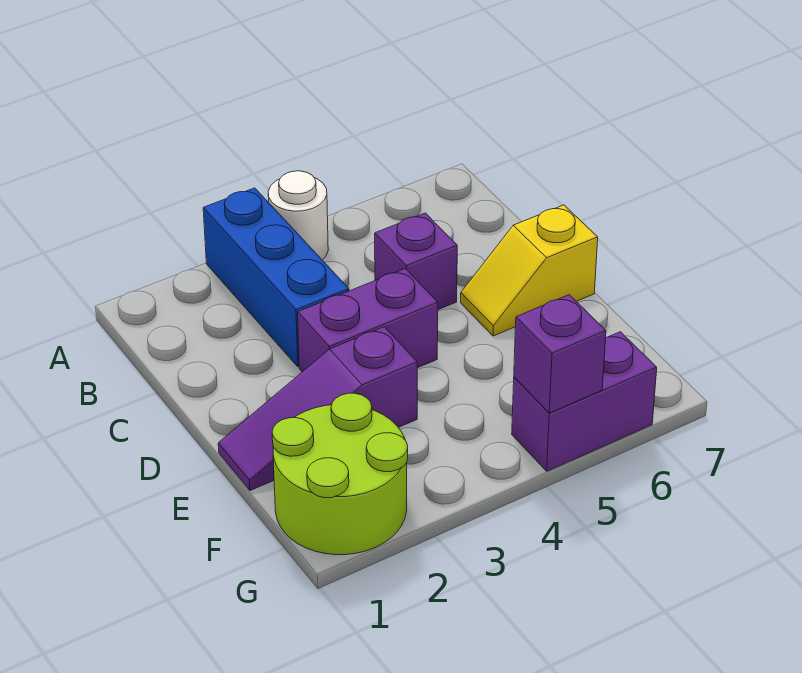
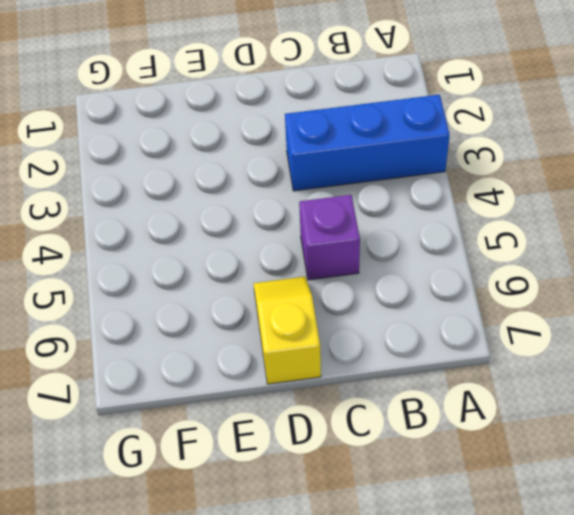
none -> white 1x1 round brick [268,171,328,260]
none -> purple 1x2 brick [298,269,438,372]

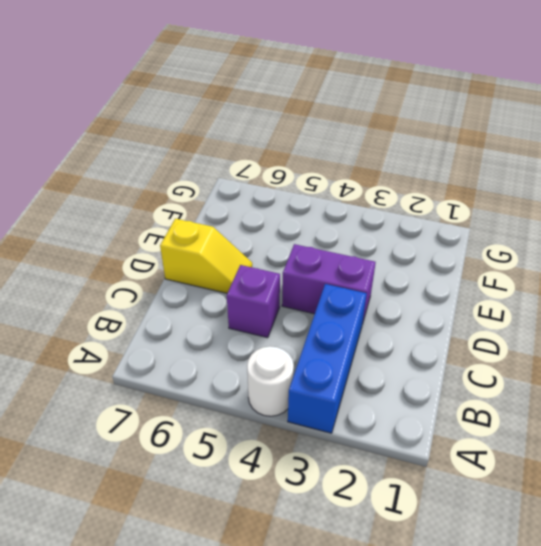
none -> purple 1x3 slope [218,327,417,490]
none -> lime 2x2 round brick [272,393,408,555]

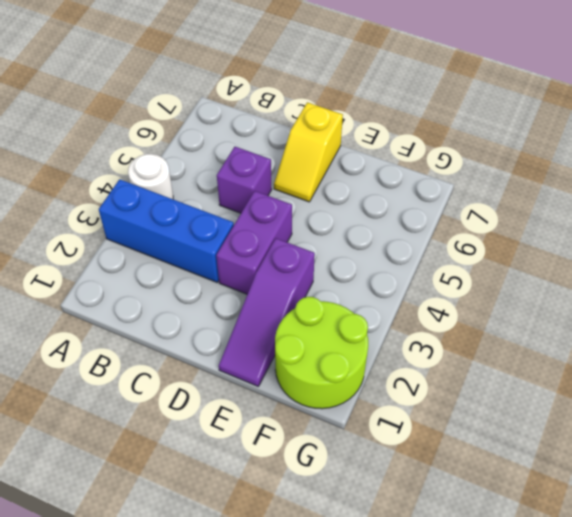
none -> purple 1x2 brick [512,332,657,471]
none -> purple 1x1 brick [514,295,606,413]

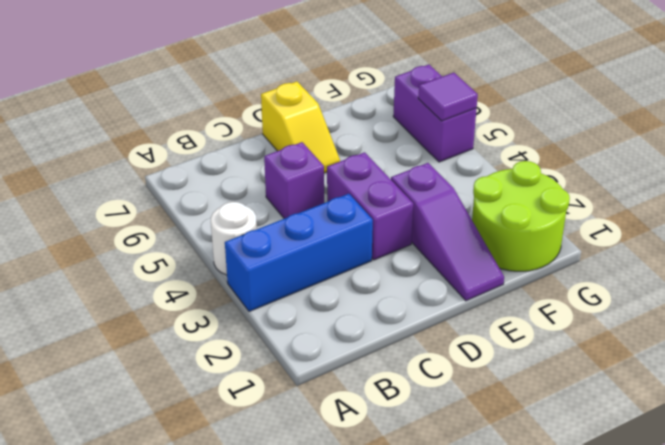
purple 1x1 tile [418,73,478,121] -> purple 1x1 brick [514,295,606,413]

